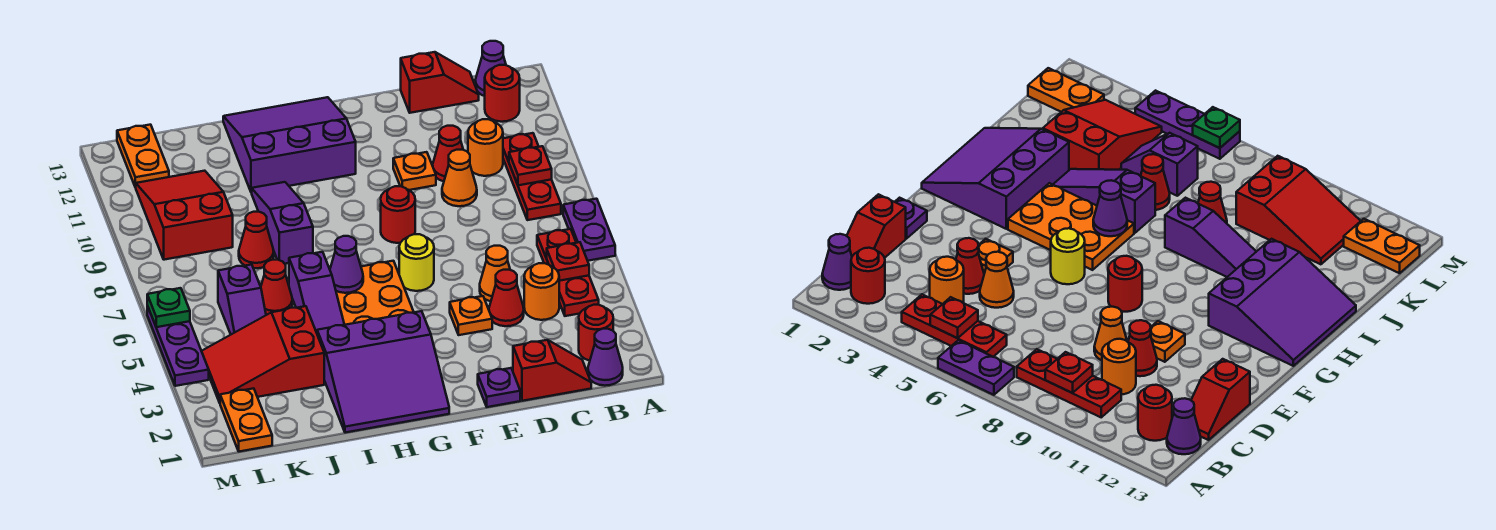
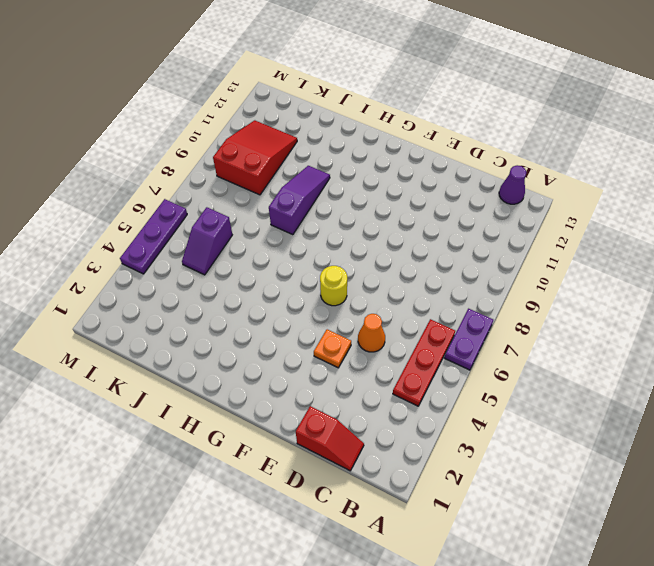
none -> purple 1x1 cone [588,329,623,386]
none -> red 1x1 round brick [579,305,613,361]
none -> red 1x3 plate [503,133,561,220]
none -> red 1x1 round brick [485,65,520,122]

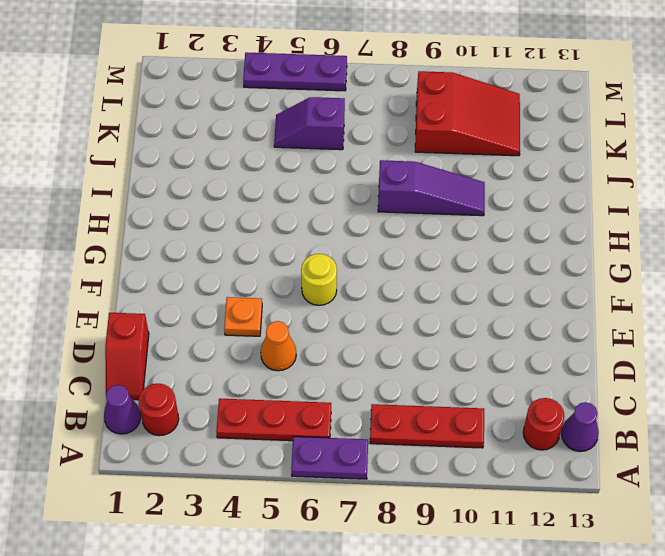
none -> orange 1x1 round brick [524,263,559,320]
none -> orange 1x1 round brick [468,119,503,176]
none -> red 1x2 slope [401,52,479,113]
none -> red 1x1 cone [489,270,524,326]

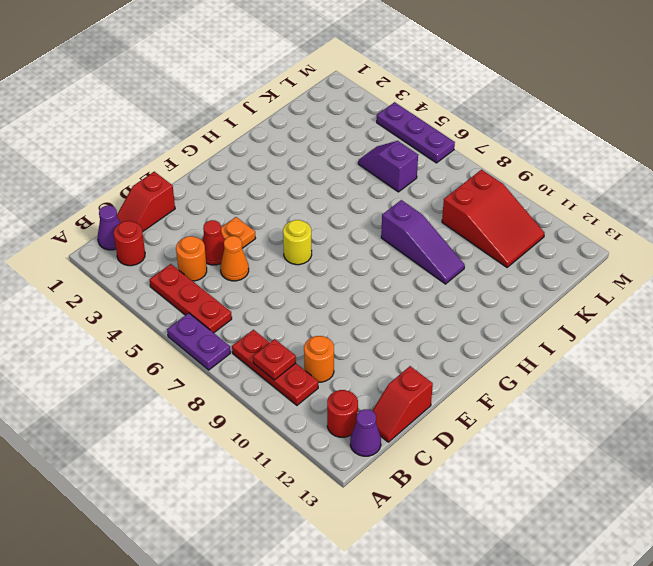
none -> orange 1x1 cone [442,150,477,206]
none -> red 1x1 cone [433,126,463,181]
none -> purple 1x1 plate [478,368,520,407]
none -> orange 1x1 plate [393,152,436,190]

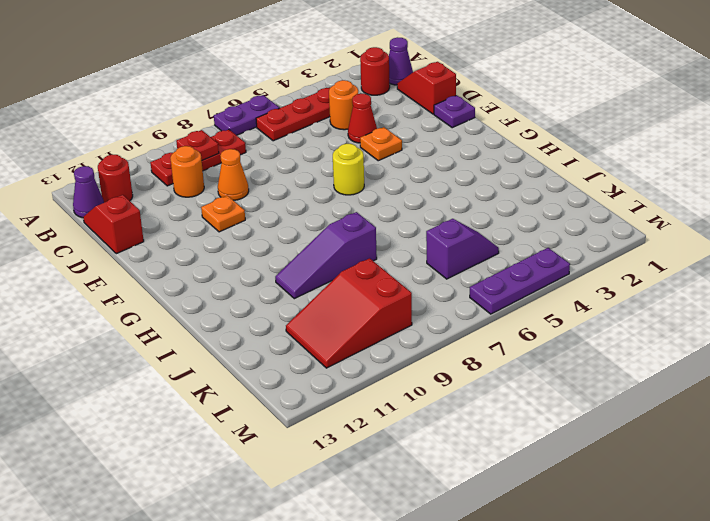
none -> orange 1x1 cone [480,246,510,301]
none -> red 1x1 cone [433,126,463,181]
none -> red 1x1 round brick [381,186,415,243]
none -> purple 3x3 slope [317,311,449,433]

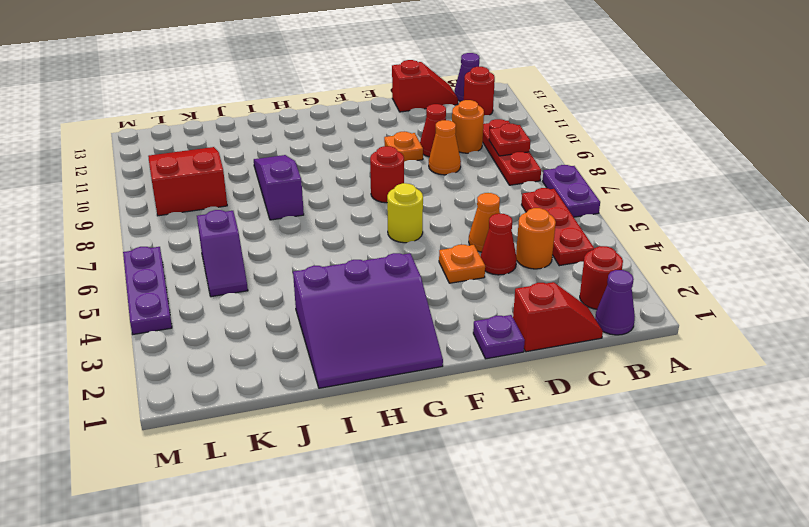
none -> orange 2x3 plate [336,261,414,325]
none -> purple 3x3 slope [223,97,356,193]
none -> purple 1x3 slope [289,252,344,333]
none -> red 2x3 slope [202,306,324,403]

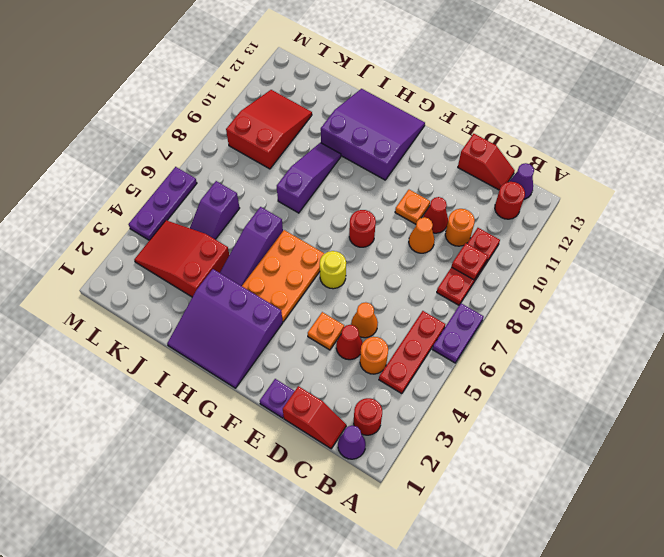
none -> red 1x1 cone [261,260,292,315]
none -> red 1x1 cone [239,212,274,268]
none -> orange 1x2 plate [220,388,272,452]
none -> orange 1x2 plate [117,125,169,187]

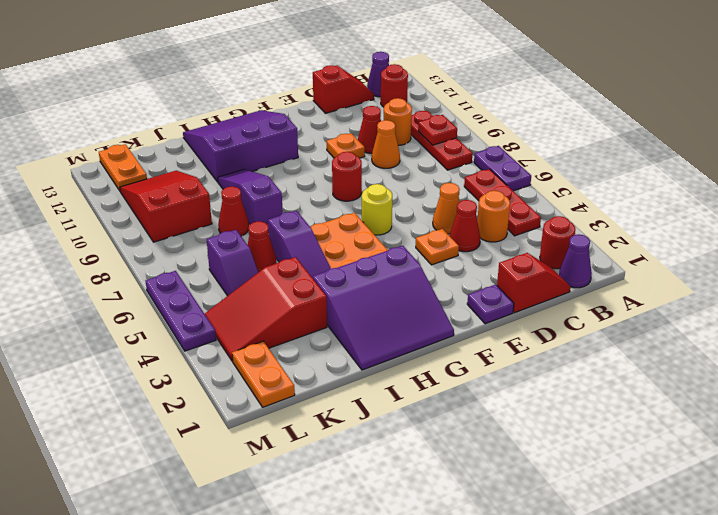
none -> red 1x1 plate [547,242,589,281]
none -> purple 1x1 cone [330,236,363,293]
none -> green 1x1 plate [147,288,190,327]

